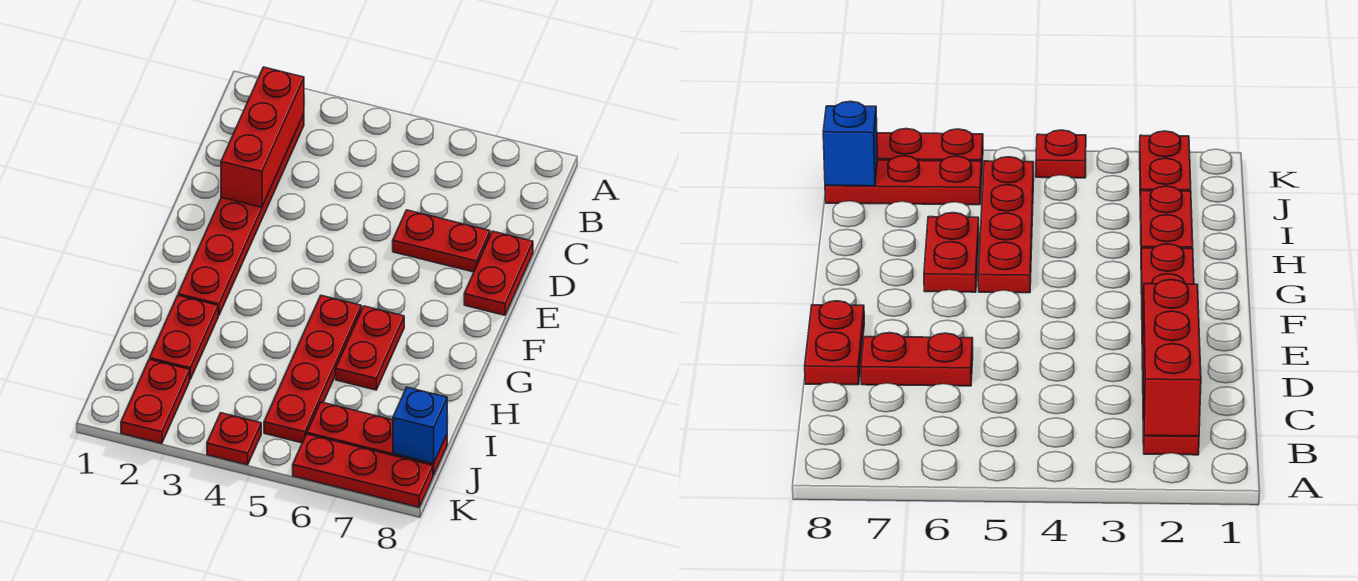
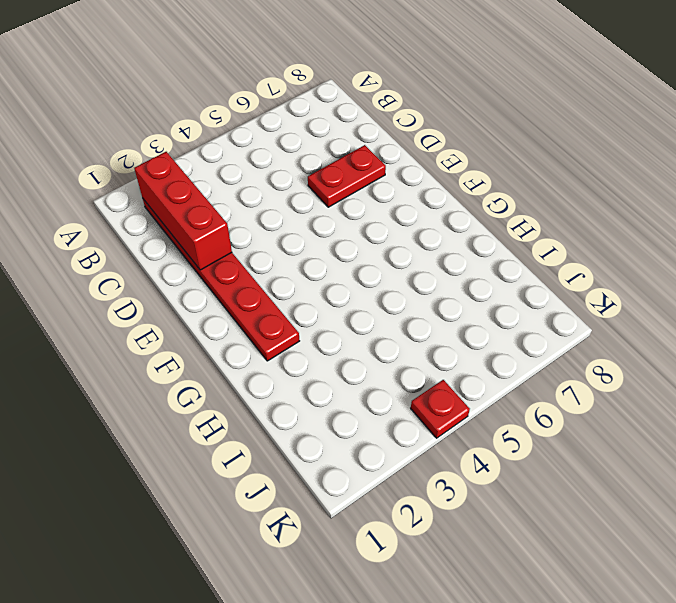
none -> red 1x2 plate [464,231,533,315]
none -> red 1x4 plate [264,295,361,443]
none -> red 1x2 plate [336,306,404,390]

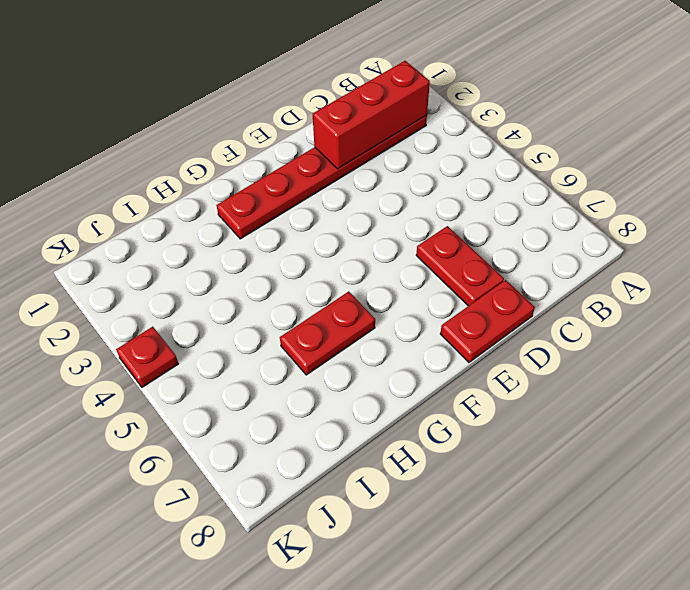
none -> red 1x4 plate [264,295,361,443]
none -> red 1x2 plate [150,296,218,379]
none -> red 1x2 plate [121,359,190,444]

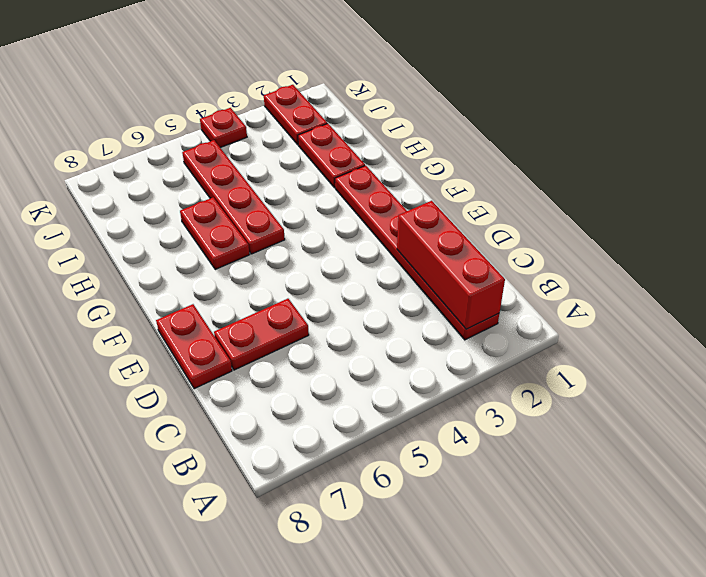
none -> red 1x3 plate [307,402,447,475]
none -> red 1x3 plate [293,434,433,507]
none -> blue 1x1 brick [393,387,447,463]

